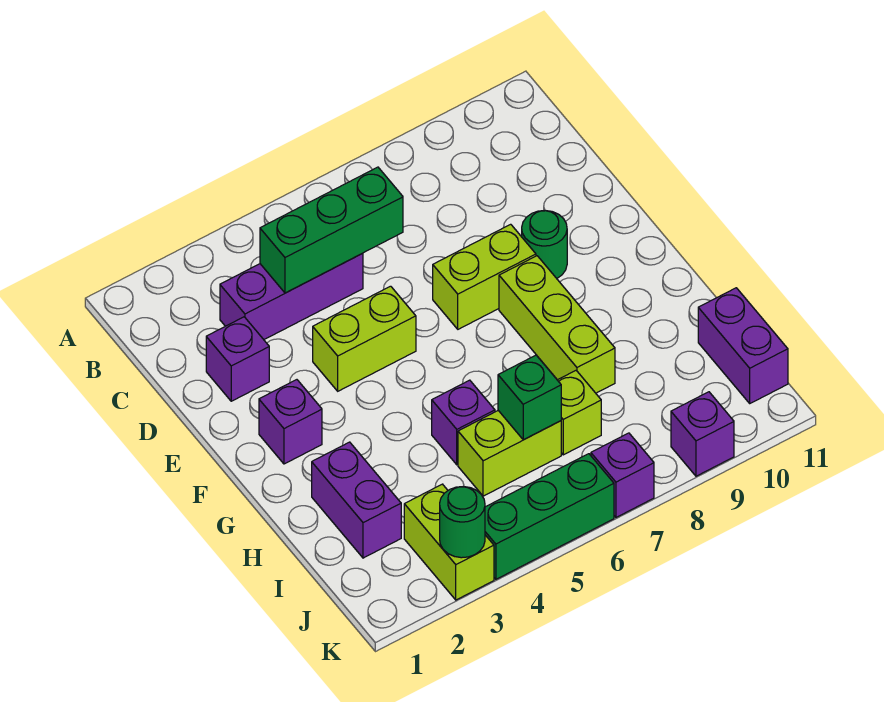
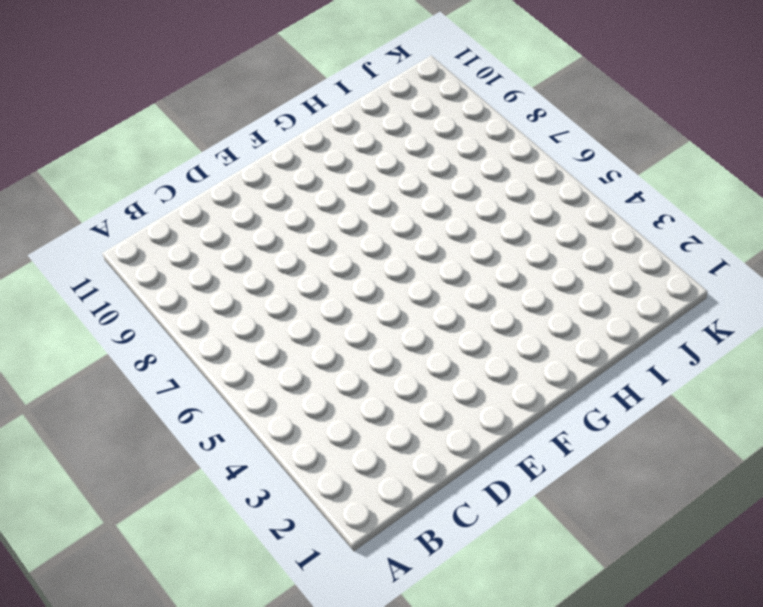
none -> purple 1x3 brick [220,253,363,339]
none -> purple 1x1 brick [206,317,269,401]
none -> lime 1x2 brick [313,286,416,391]

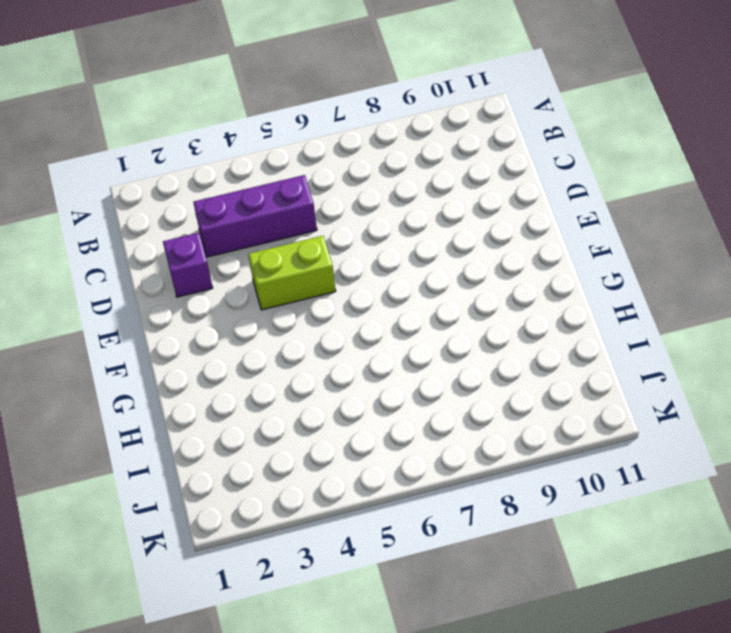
none -> lime 1x2 brick [433,224,536,329]
none -> green 1x1 round brick [522,211,567,278]
none -> purple 1x1 brick [259,380,322,464]

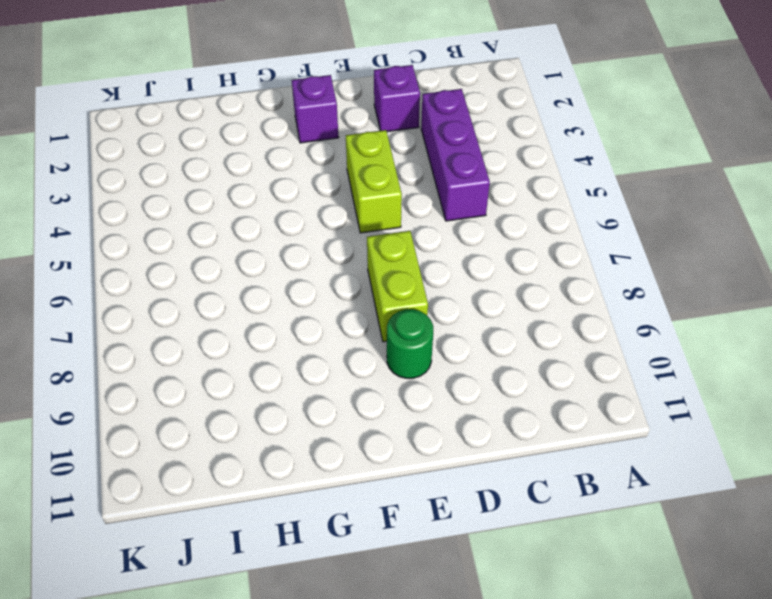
none -> lime 1x3 brick [499,256,615,393]
none -> purple 1x2 brick [312,442,401,558]
none -> purple 1x1 brick [432,380,495,465]

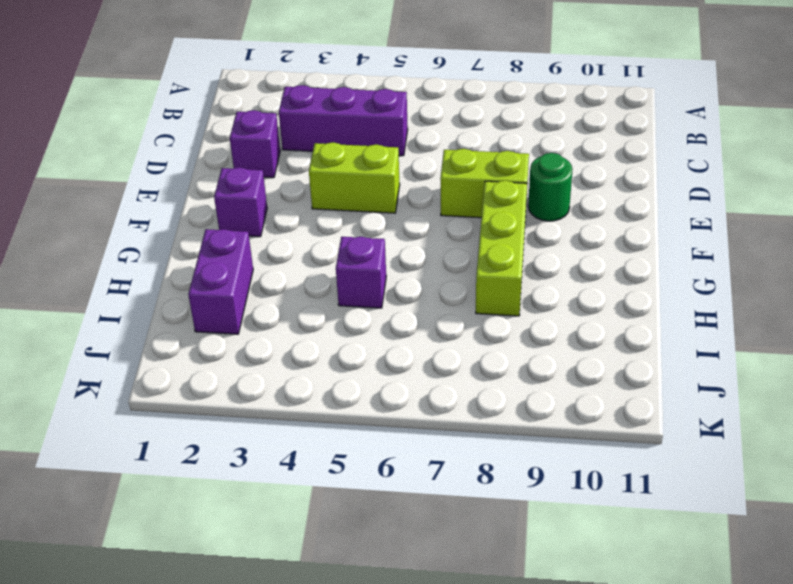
none -> lime 1x2 brick [458,411,561,496]
none -> lime 1x1 brick [558,371,601,455]
none -> purple 1x2 brick [698,288,788,403]

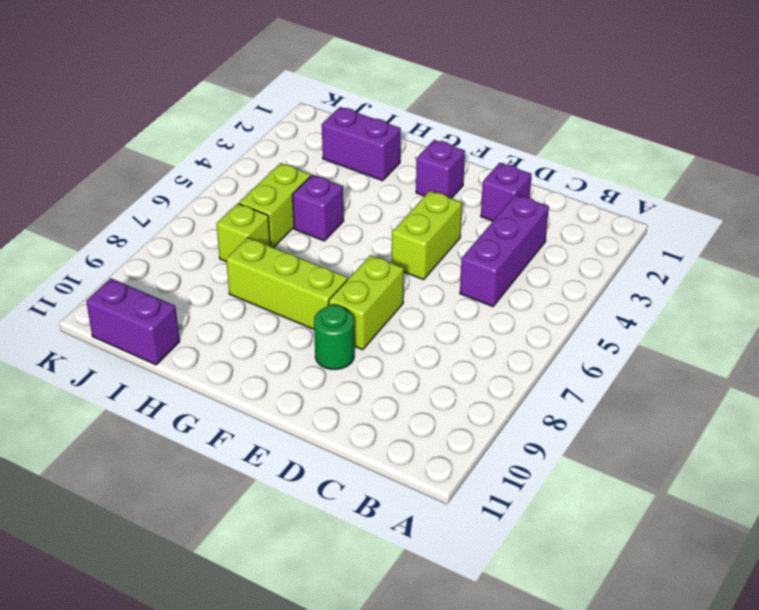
none -> lime 1x2 brick [404,484,494,600]
none -> green 1x3 brick [485,454,614,579]
none -> purple 1x1 brick [591,433,654,517]

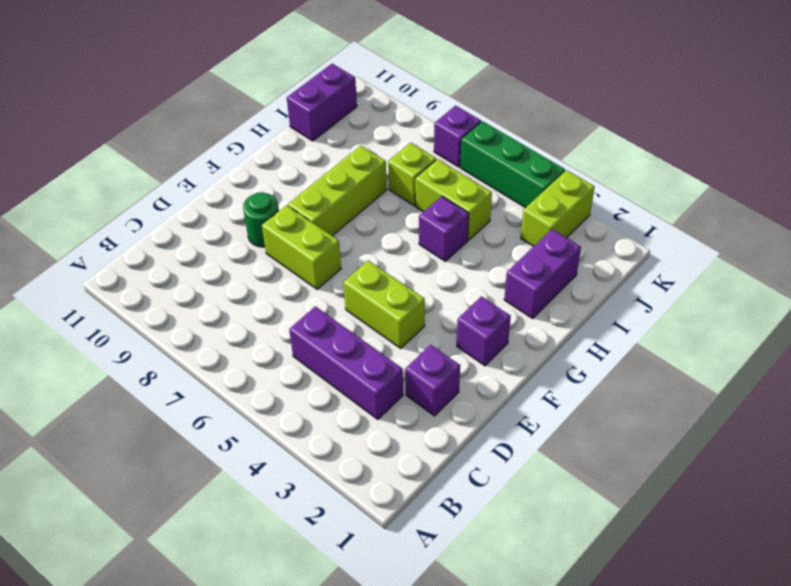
none -> purple 1x1 brick [671,392,734,476]
none -> green 1x3 brick [260,167,403,293]
none -> green 1x1 brick [498,355,561,440]

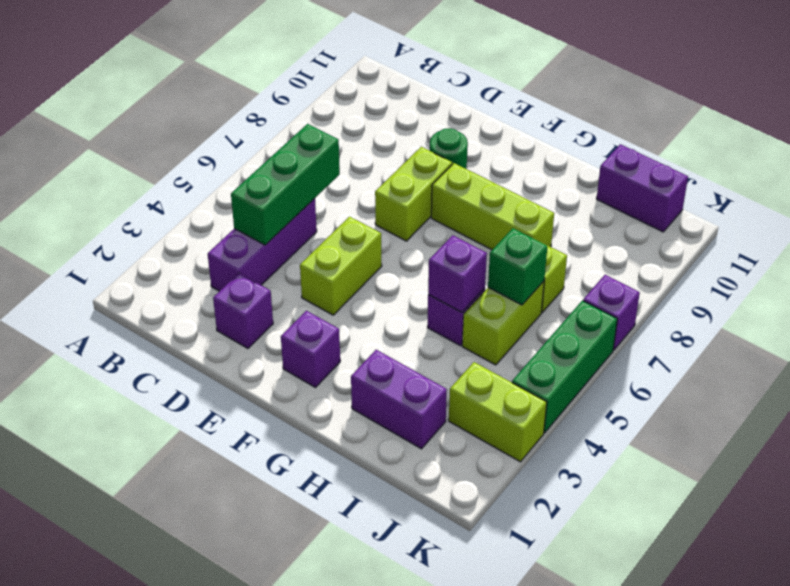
purple 1x1 brick [428,235,487,312] -> purple 1x1 brick moved to [671,392,734,476]
none -> green 1x1 round brick [440,487,485,558]

